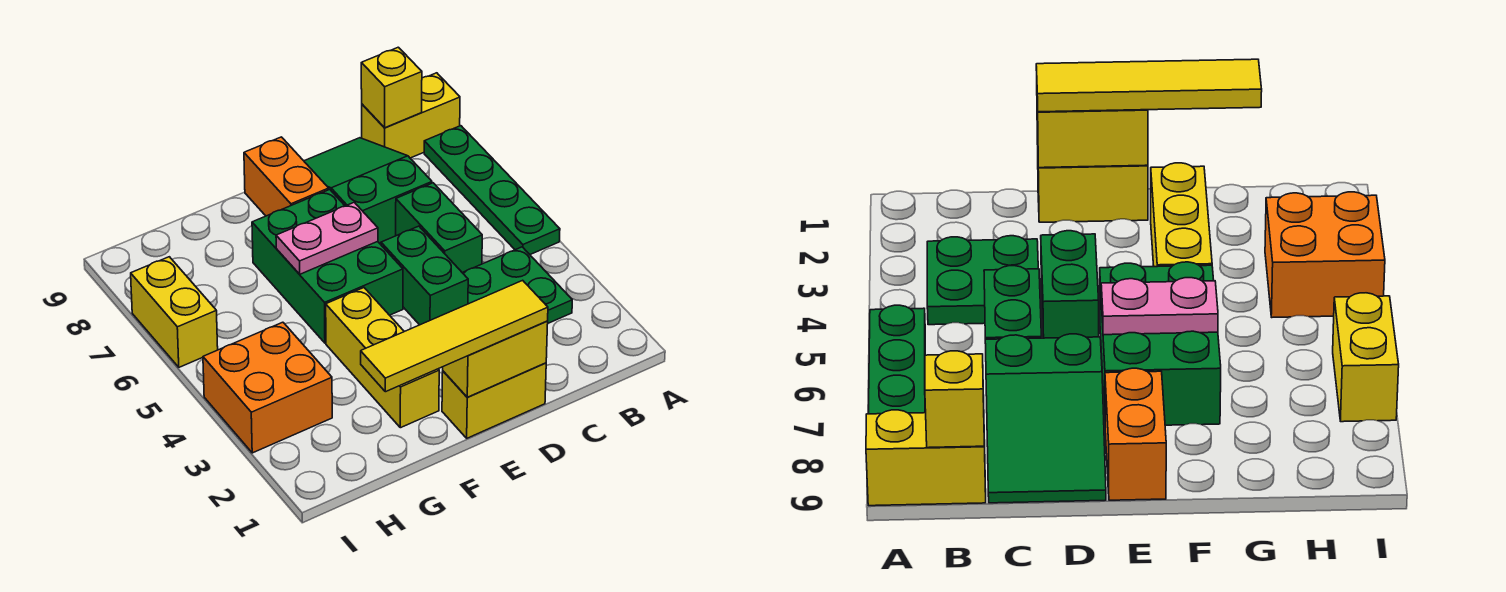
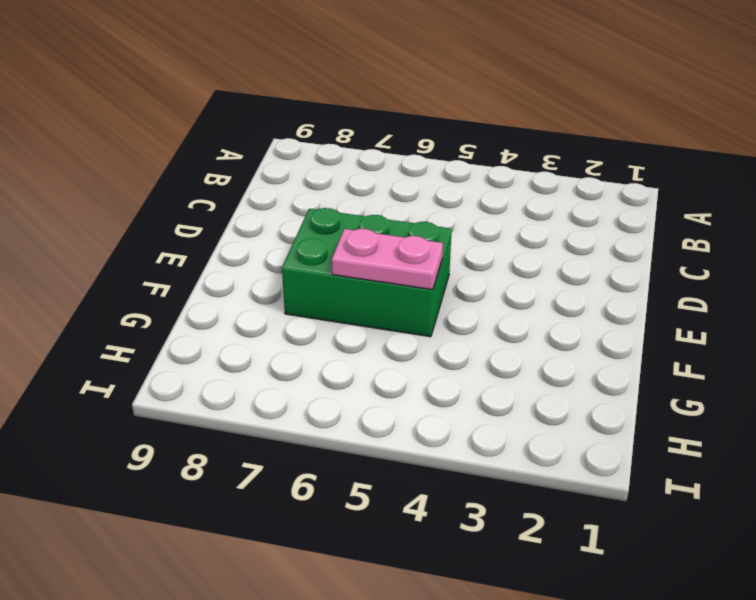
pink 1x2 plate [332,229,443,290] -> pink 1x2 plate turned to [276,202,378,274]
none -> green 1x4 plate [424,126,560,254]
none -> yellow 1x2 brick [362,73,460,158]
none -> green 2x2 plate [463,247,572,323]

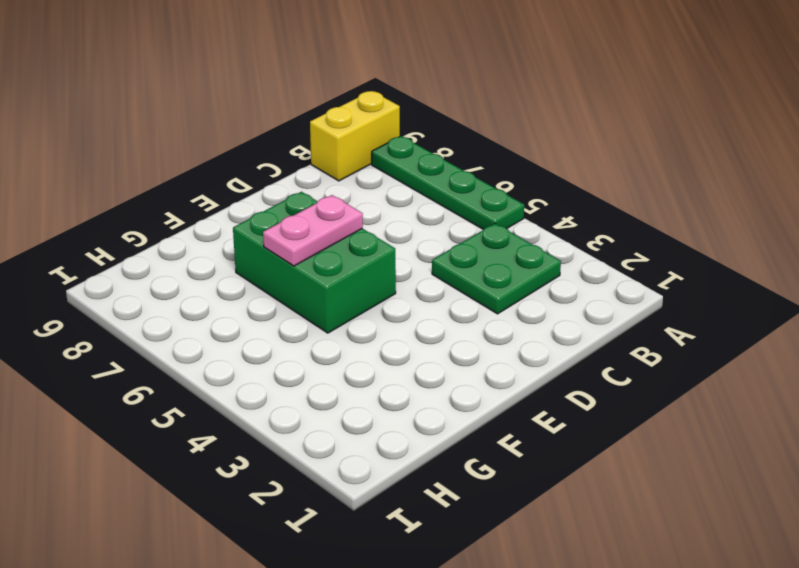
none -> green 1x2 brick [396,183,482,273]
none -> green 2x3 slope [304,138,432,244]
none -> yellow 1x2 brick [442,363,546,438]

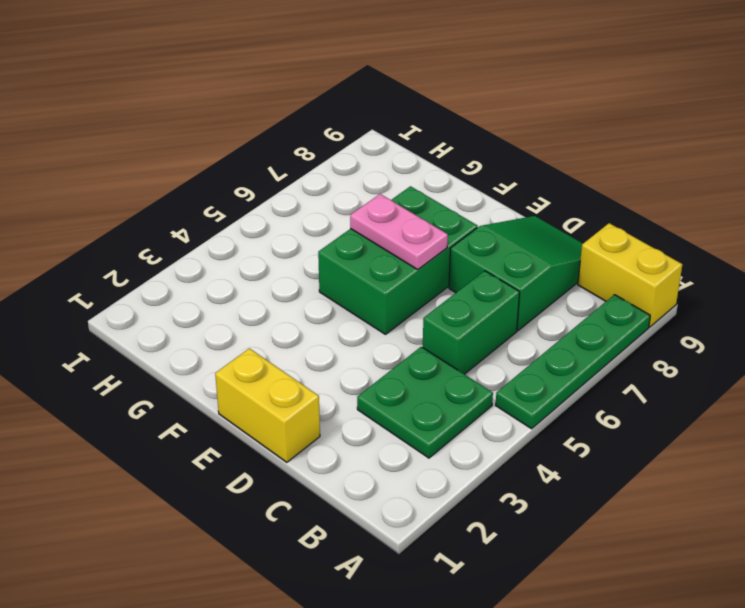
none -> green 1x2 brick [381,226,468,325]
none -> orange 1x2 brick [244,137,329,216]
none -> yellow 1x3 brick [326,288,439,428]

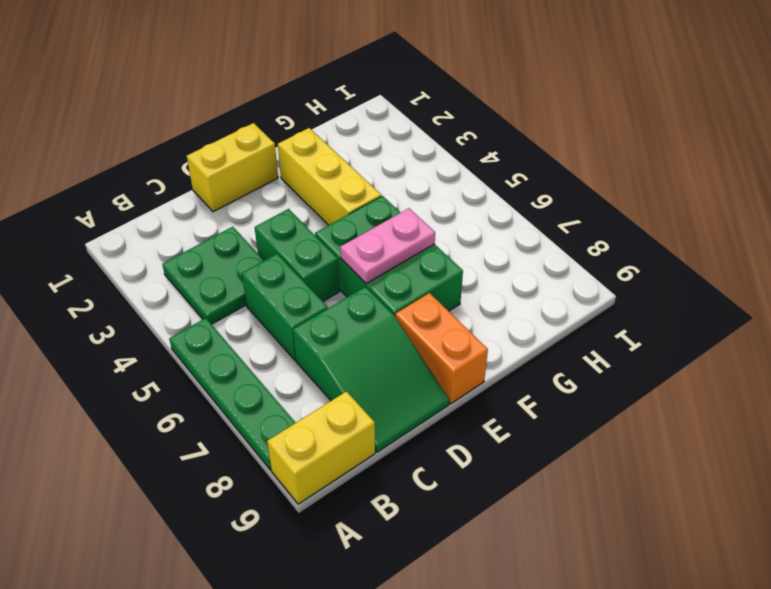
none -> orange 2x2 brick [203,322,332,453]
none -> yellow 1x2 brick [131,257,218,367]
none -> yellow 1x1 brick [361,47,422,128]

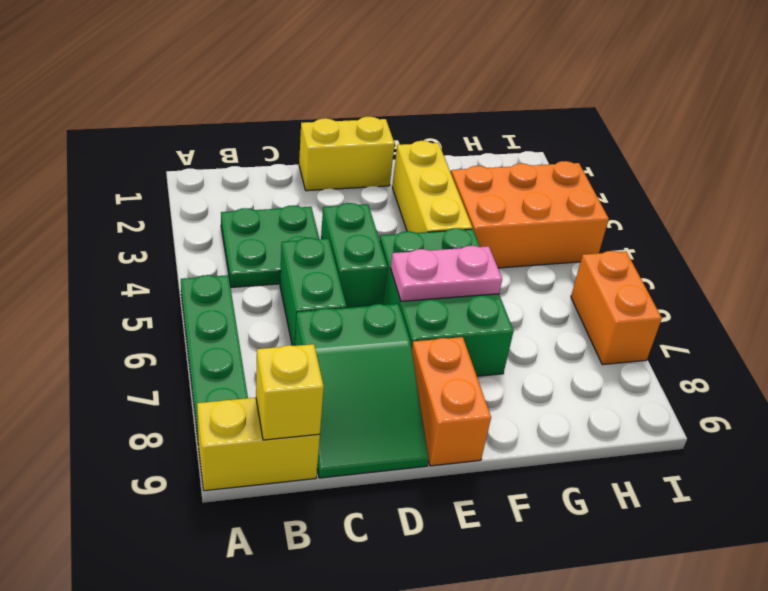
orange 2x3 brick [451,161,609,268] -> orange 2x2 brick [203,322,332,453]
orange 1x2 brick [571,251,662,365] -> yellow 1x2 brick [131,257,218,367]
none -> yellow 1x2 brick [443,321,548,397]
none -> yellow 1x4 tile [361,280,548,392]

